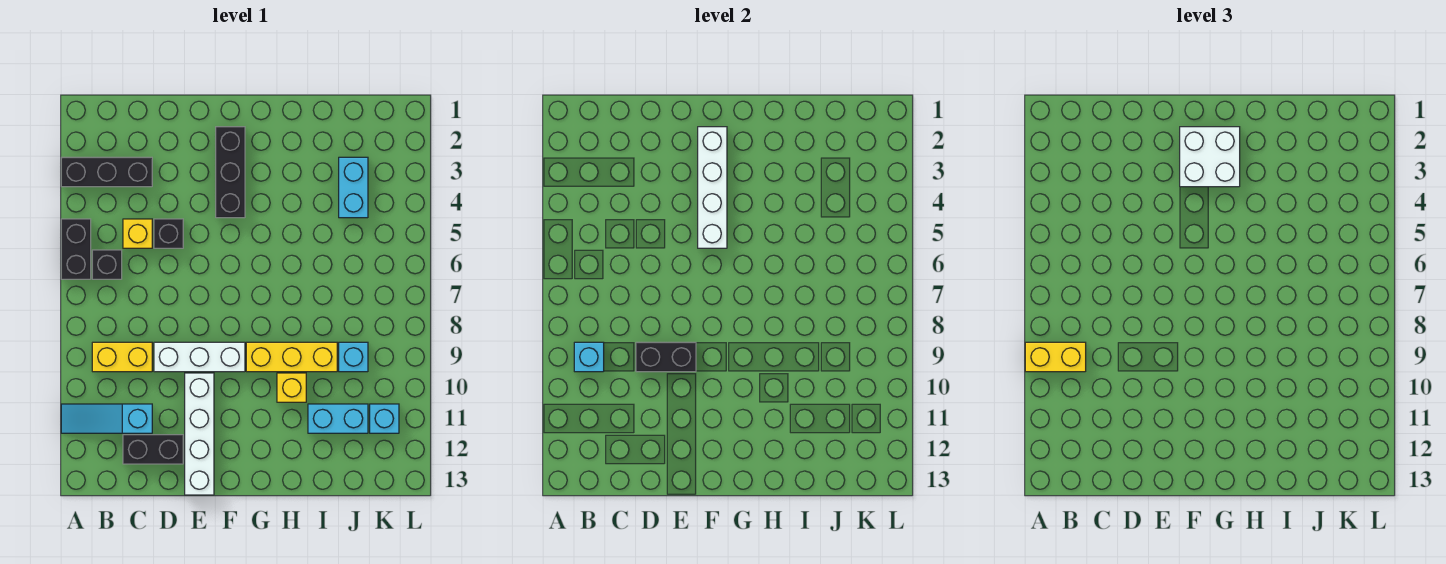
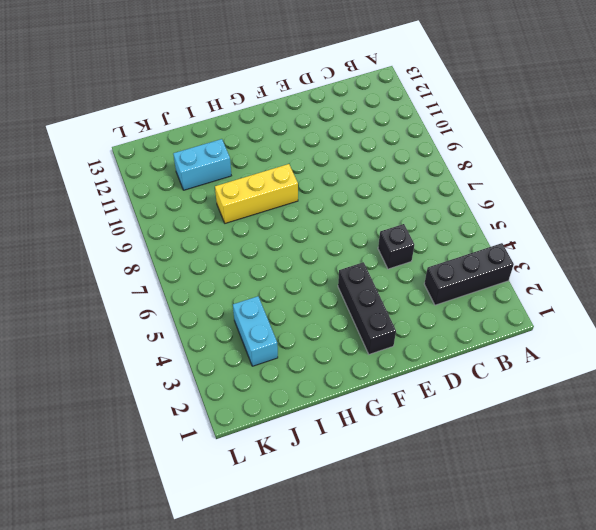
none -> black 1x2 brick [61,219,91,279]
none -> cyan 1x3 slope [61,404,152,433]
none -> black 1x1 brick [92,250,122,279]

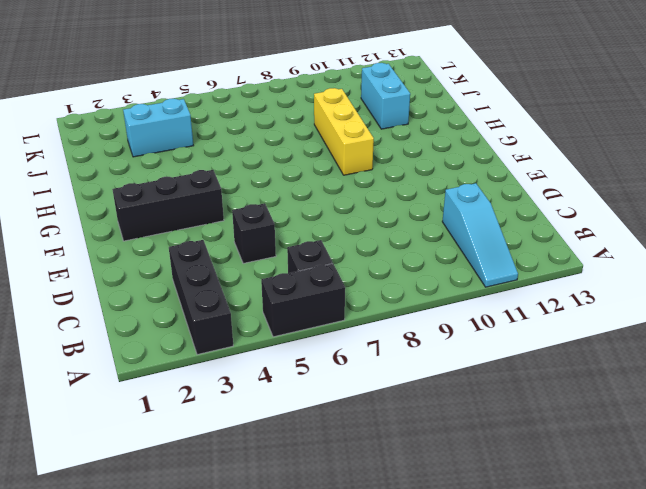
none -> yellow 1x2 brick [92,342,152,372]
none -> yellow 1x1 brick [123,219,152,248]
none -> black 1x2 brick [123,435,183,464]

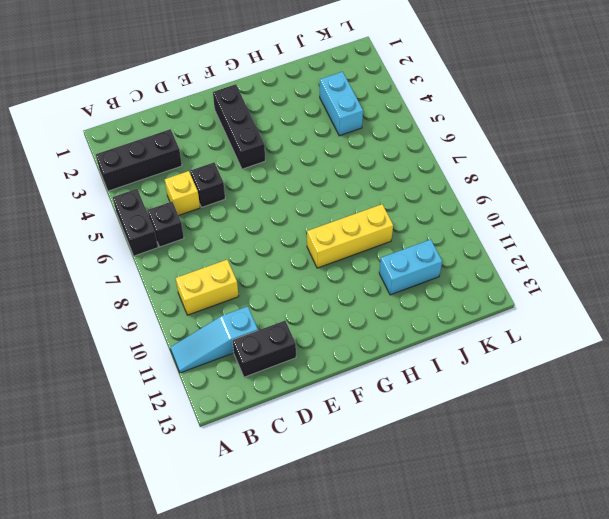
none -> white 1x3 brick [154,342,245,372]
none -> white 1x4 brick [185,373,214,495]
none -> yellow 1x1 brick [277,373,306,402]

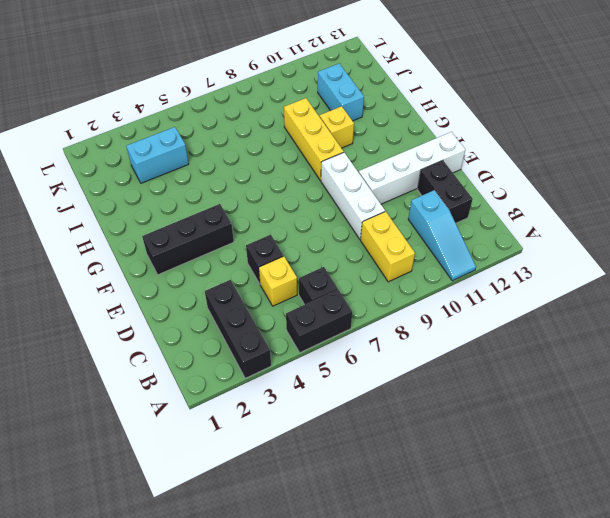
none -> cyan 1x1 brick [339,342,368,372]
none -> cyan 1x1 brick [370,404,399,433]
none -> cyan 1x1 brick [574,342,604,372]

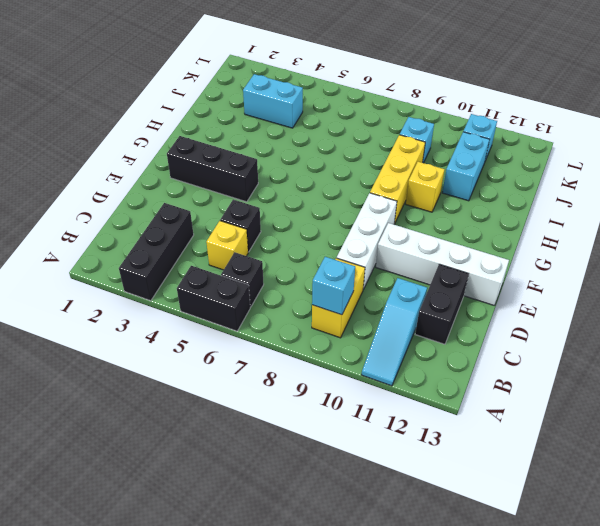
none -> black 1x2 brick [636,342,696,372]
none -> white 1x4 brick [698,127,727,248]
none -> yellow 1x2 brick [1025,342,1086,372]

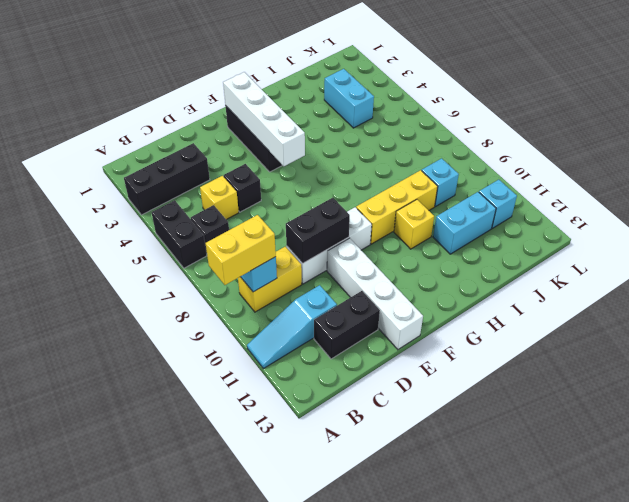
none -> white 2x2 brick [1180,127,1240,187]

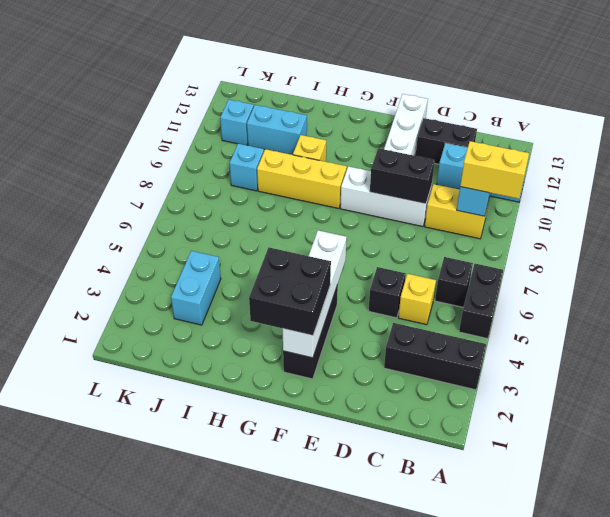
black 2x2 brick [249,248,331,335] -> white 2x2 brick [1180,127,1240,187]

